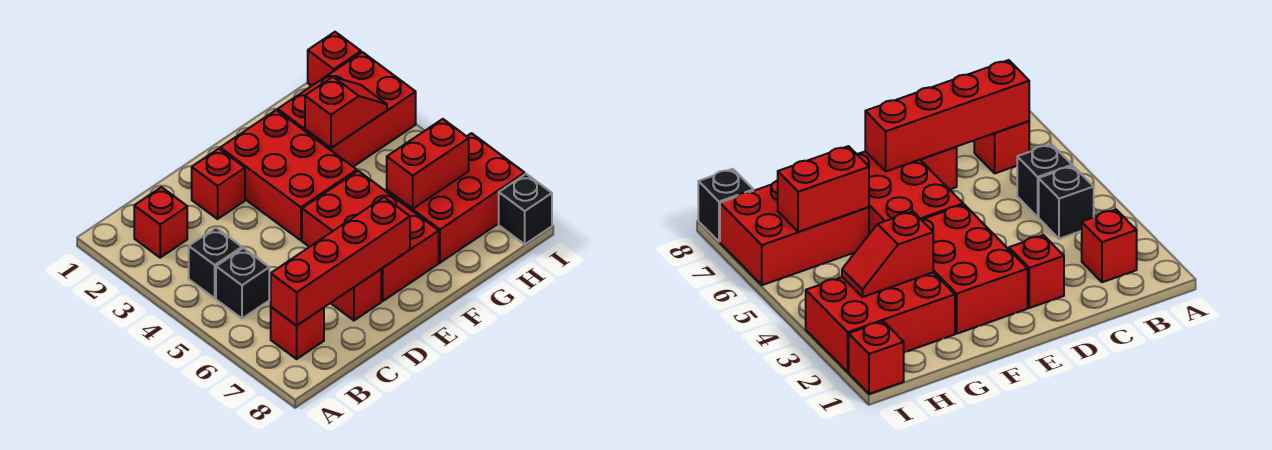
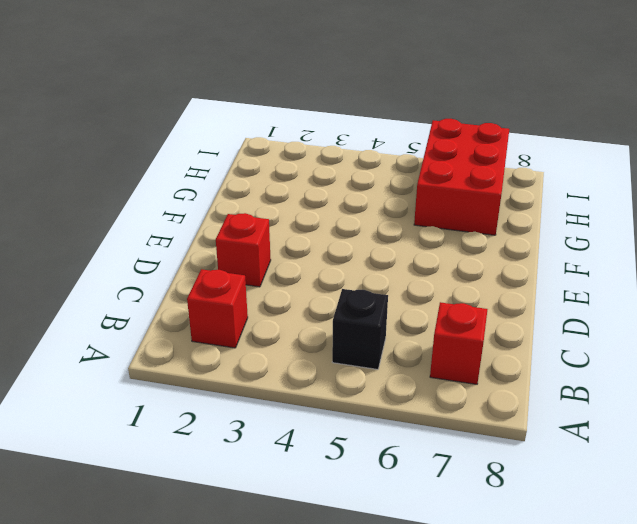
none -> black 1x1 brick [189,228,242,298]
none -> red 1x1 brick [331,269,381,320]
none -> red 2x3 brick [220,110,357,240]

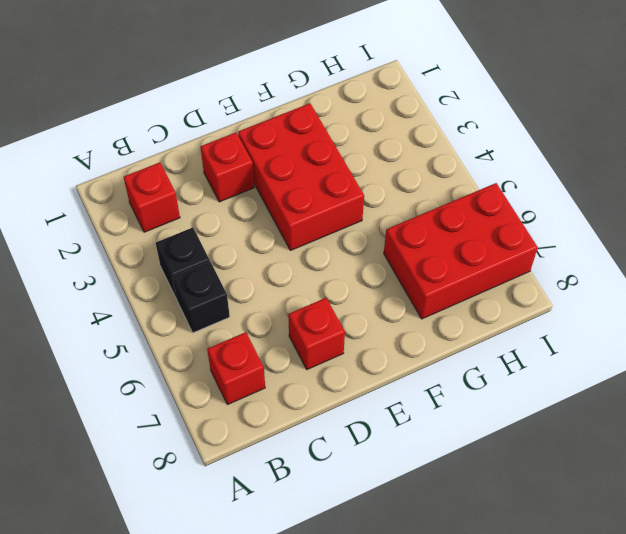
none -> red 2x3 brick [302,171,439,301]
none -> red 2x3 brick [278,52,416,167]
none -> red 1x1 brick [308,32,361,86]

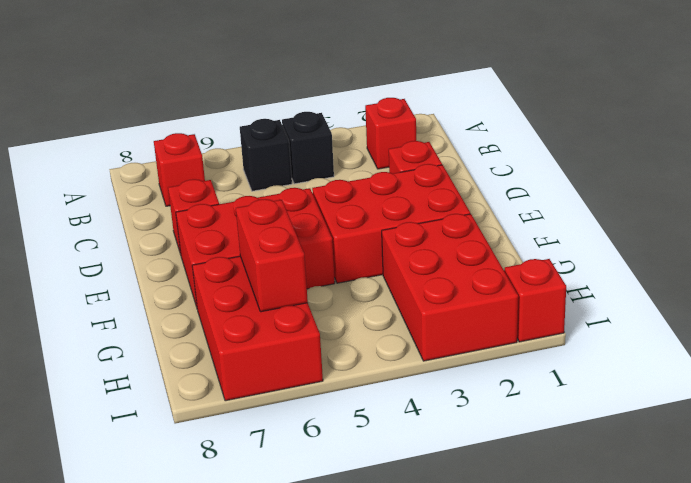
none -> black 1x1 brick [499,174,552,244]
none -> red 1x4 brick [271,197,410,326]
none -> red 1x2 slope [305,77,387,148]

